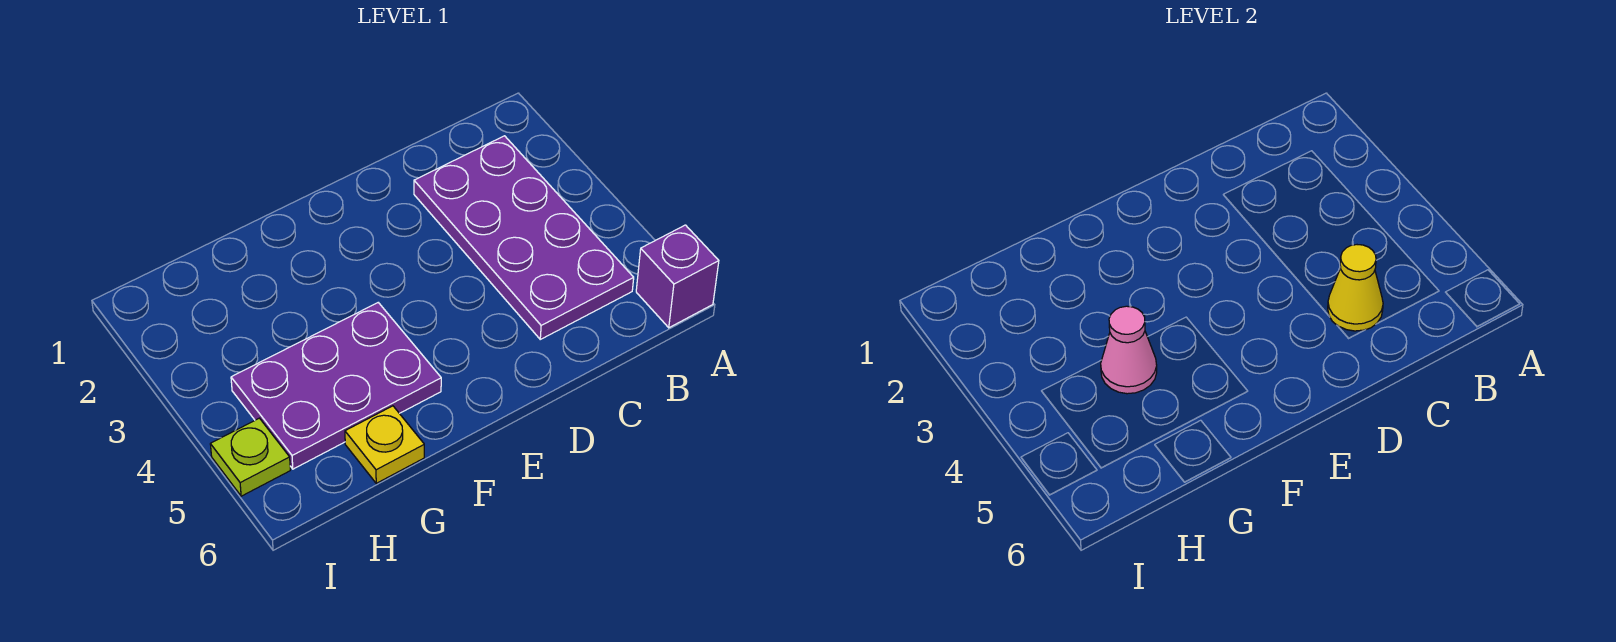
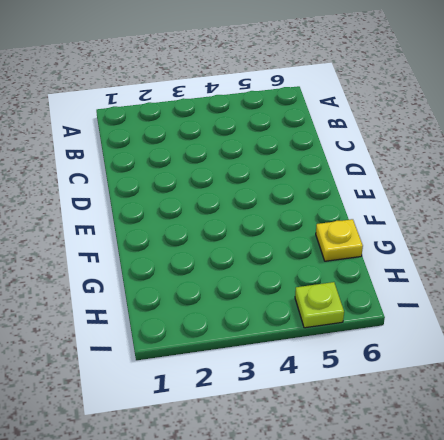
none -> purple 1x1 brick [636,225,719,328]
none -> purple 2x4 plate [414,136,634,339]

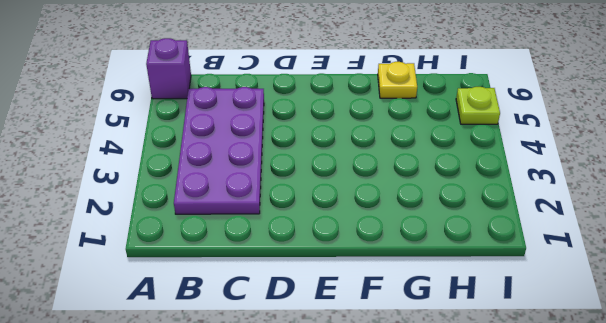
none -> purple 2x3 plate [231,303,441,469]
none -> yellow 1x1 cone [1328,245,1383,331]

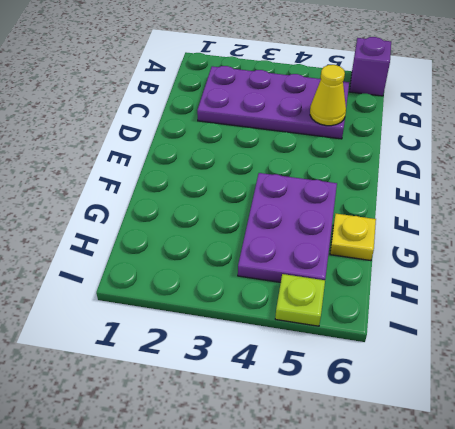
none -> pink 1x1 cone [1101,306,1157,394]

